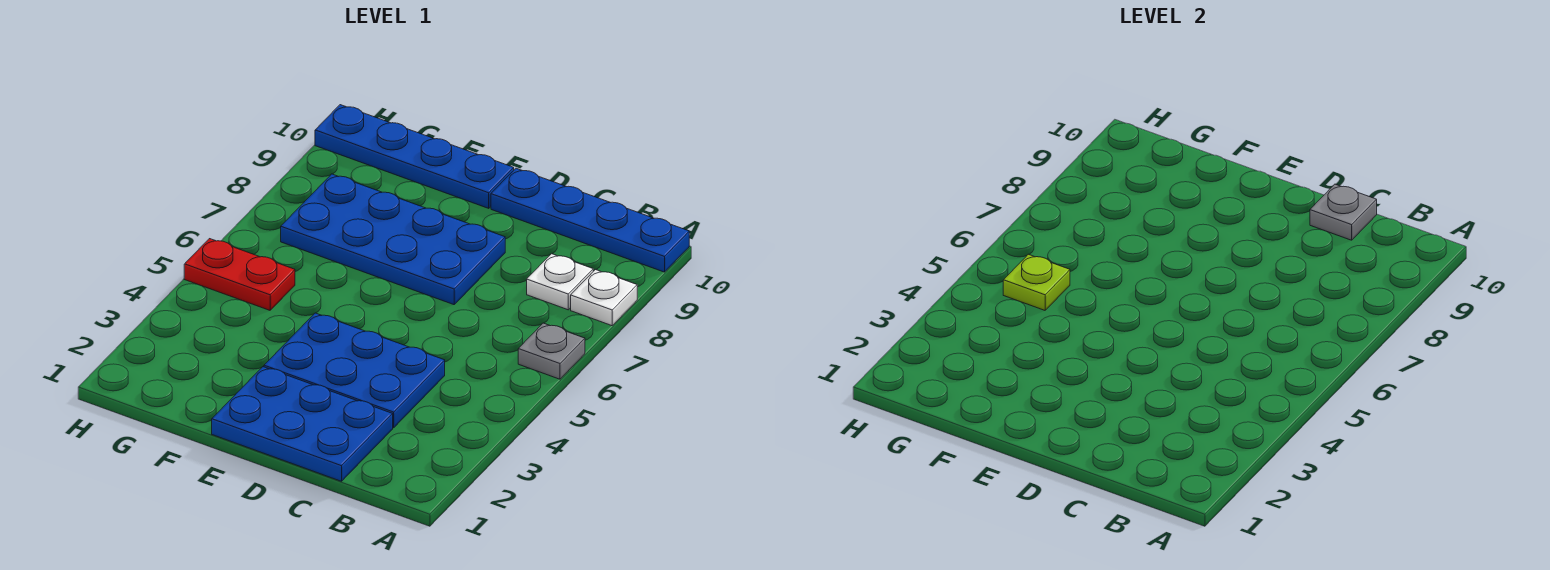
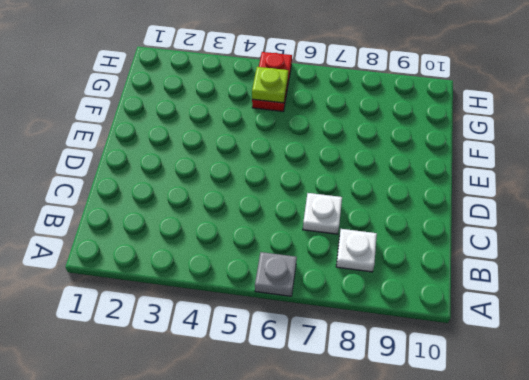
white 1x1 plate [303,193,342,234] -> white 1x1 plate moved to [571,270,637,326]
none -> blue 1x4 plate [491,168,689,272]
none -> blue 2x3 plate [212,367,393,481]

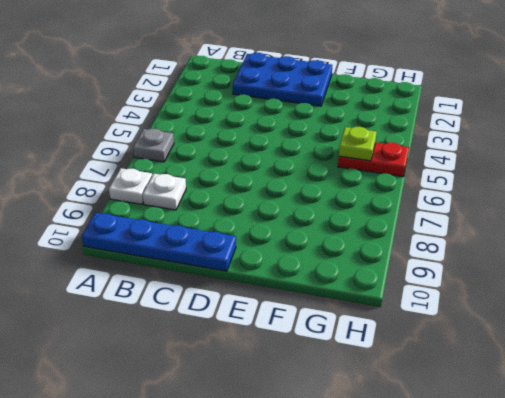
none -> blue 2x3 plate [264,313,445,428]
none -> blue 2x4 plate [281,174,505,305]

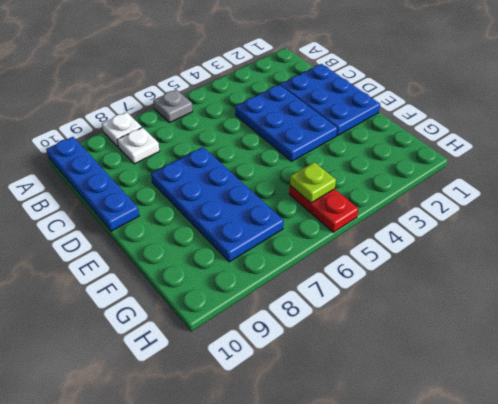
none -> blue 1x4 plate [315,105,514,208]
none -> grey 1x1 plate [1310,184,1377,240]

